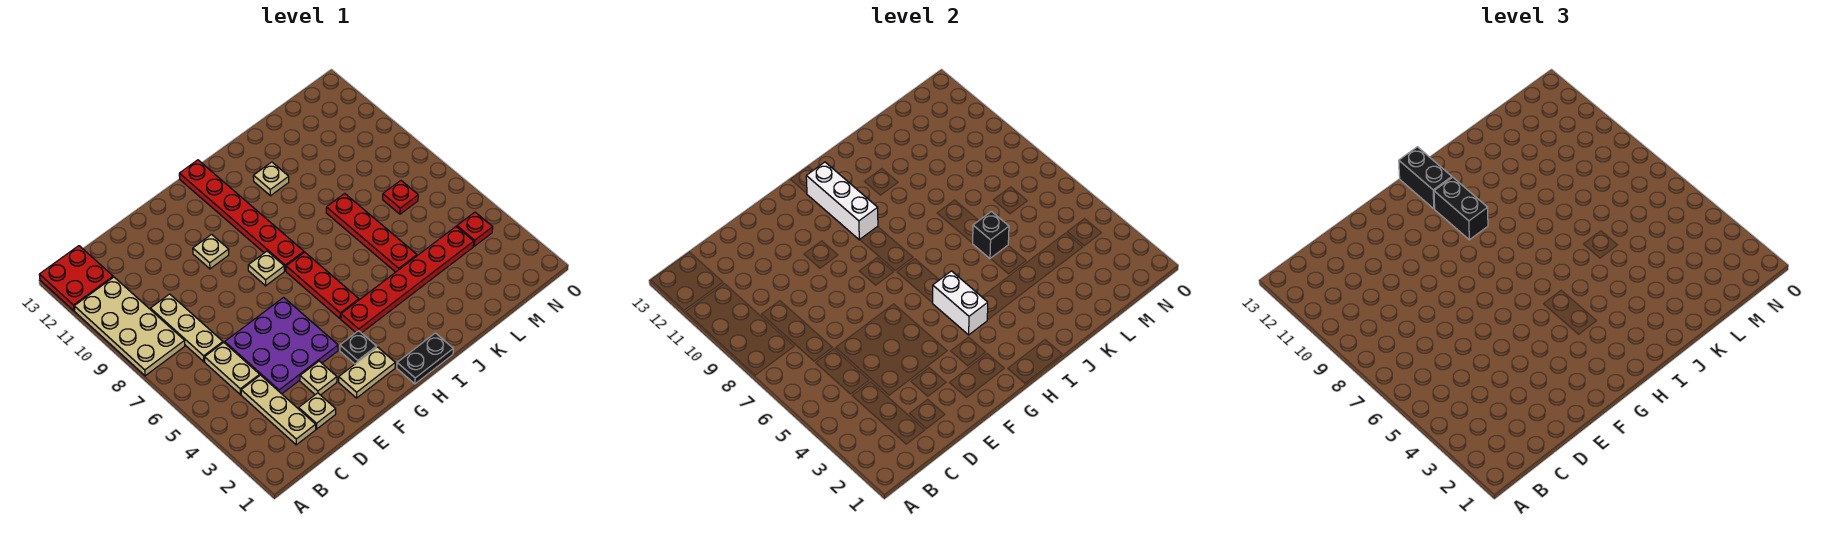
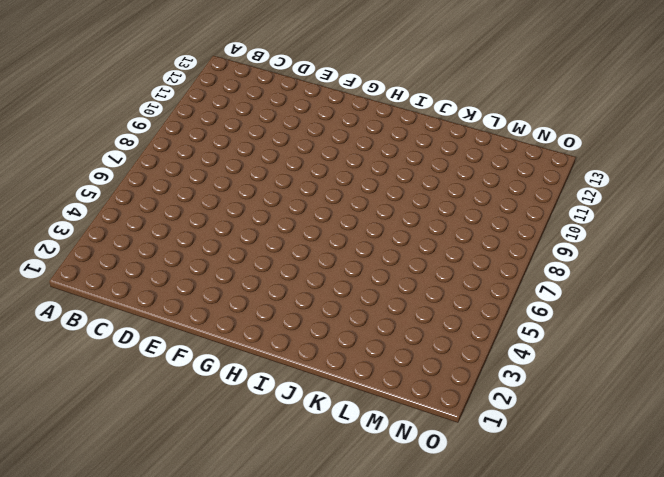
none -> tan 2x4 plate [74,277,185,376]
none -> red 2x2 plate [39,246,113,311]
none -> tan 1x3 plate [241,375,316,445]

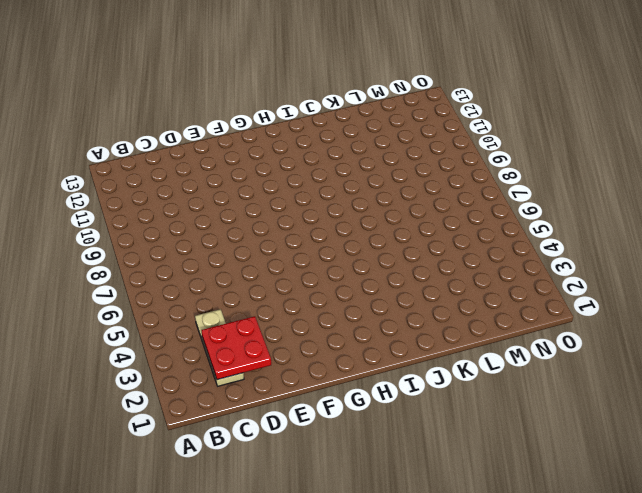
red 2x2 plate [202,316,271,380] -> red 2x2 plate moved to [39,246,113,311]
none -> tan 2x4 plate [74,277,185,376]
none -> tan 1x2 plate [205,342,260,395]
none -> tan 1x3 plate [150,294,223,362]

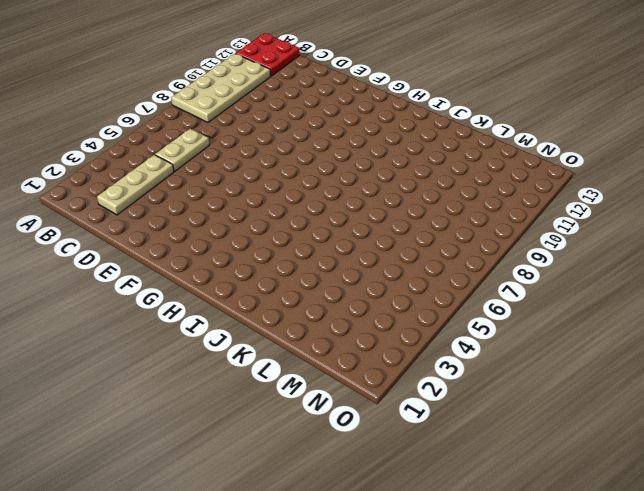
none -> tan 1x3 plate [150,294,223,362]
none -> tan 1x1 plate [299,393,336,429]
none -> purple 3x3 plate [225,297,338,394]

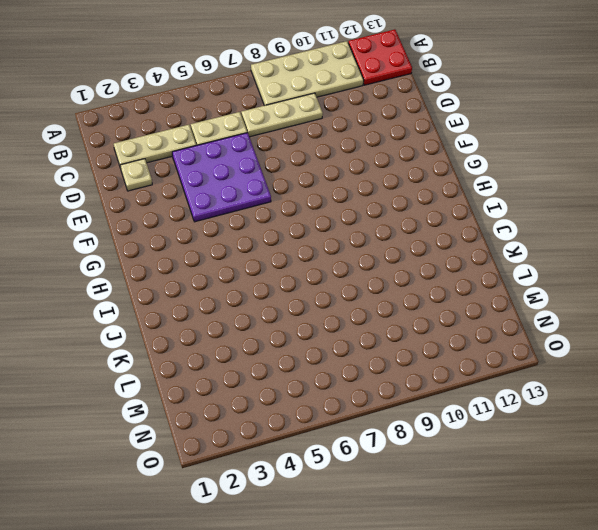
none -> tan 1x1 plate [300,361,337,395]
none -> tan 1x2 plate [339,347,395,398]
none -> tan 1x1 plate [193,234,229,269]

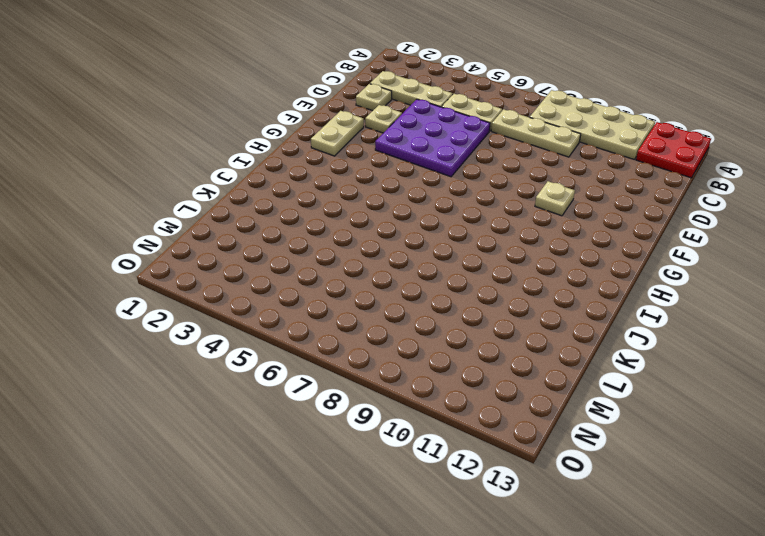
none -> black 1x1 plate [340,331,377,364]
none -> tan 1x1 plate [248,251,284,286]
none -> black 1x2 plate [397,333,453,384]

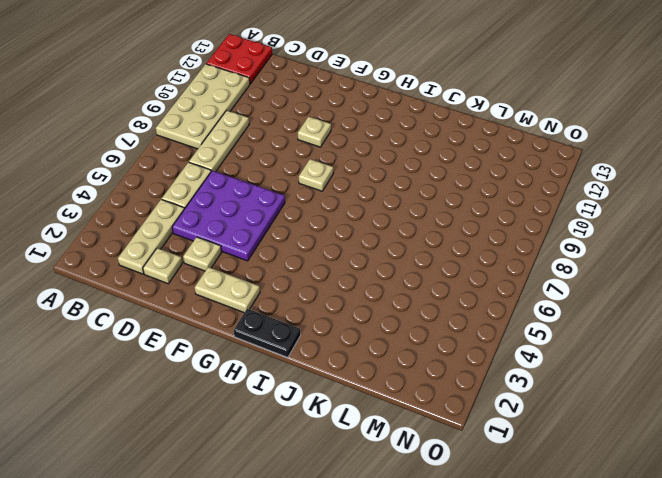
none -> black 1x1 plate [340,331,377,364]
none -> red 1x6 plate [341,227,474,333]
none -> red 1x3 plate [286,252,359,319]

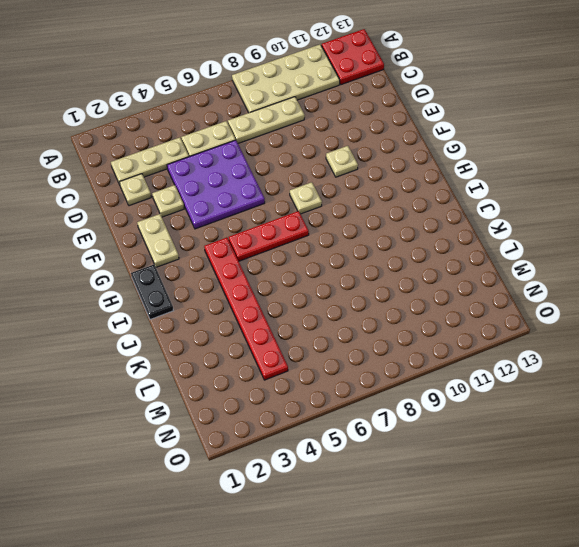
none -> black 1x1 plate [340,331,377,364]
none -> red 1x6 plate [179,160,304,271]
none -> tan 1x1 plate [253,162,289,196]

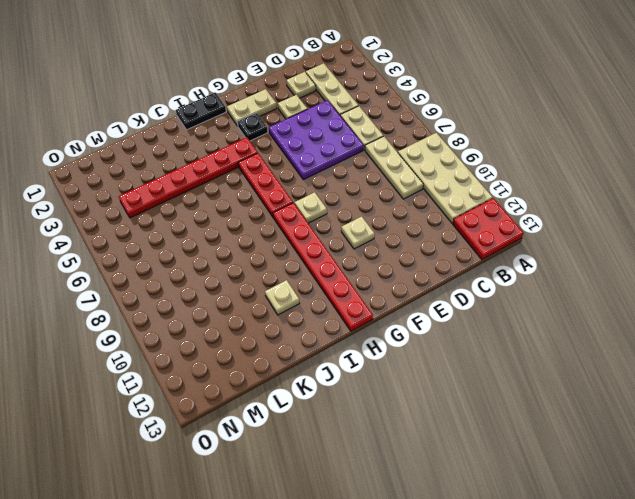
none -> red 1x4 plate [326,193,417,272]
none -> red 1x1 plate [383,181,418,214]
none -> red 1x1 plate [457,212,493,246]

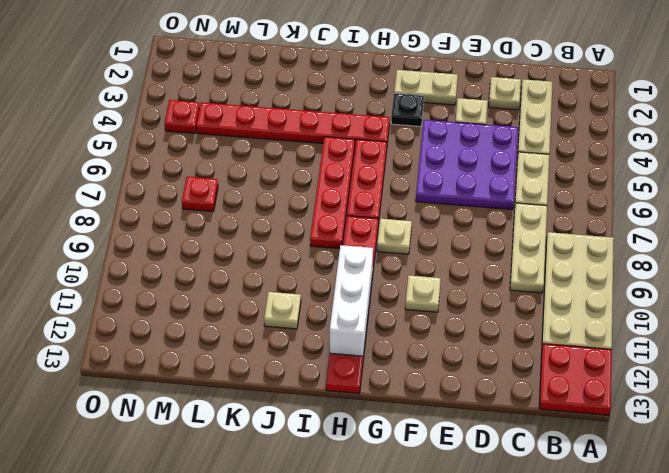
red 1x4 plate [310,137,355,249] -> red 1x4 plate moved to [326,193,417,272]
none -> black 1x2 plate [397,333,453,384]
none -> white 1x2 brick [933,271,988,335]
none -> black 1x1 brick [973,211,1009,258]

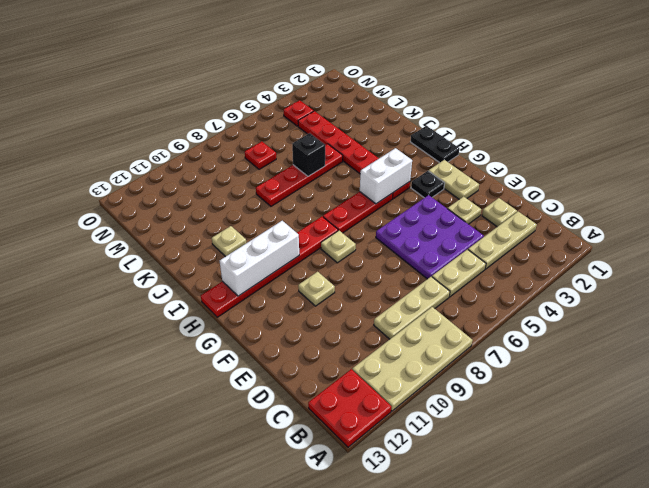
none -> black 1x2 brick [1434,177,1488,240]
none -> black 1x2 brick [1399,147,1452,209]

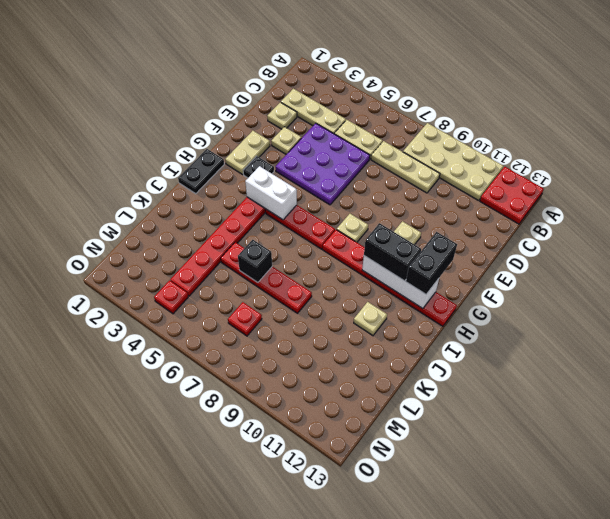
black 1x2 brick [406,232,457,294] -> black 1x2 brick turned to [1399,147,1452,209]

